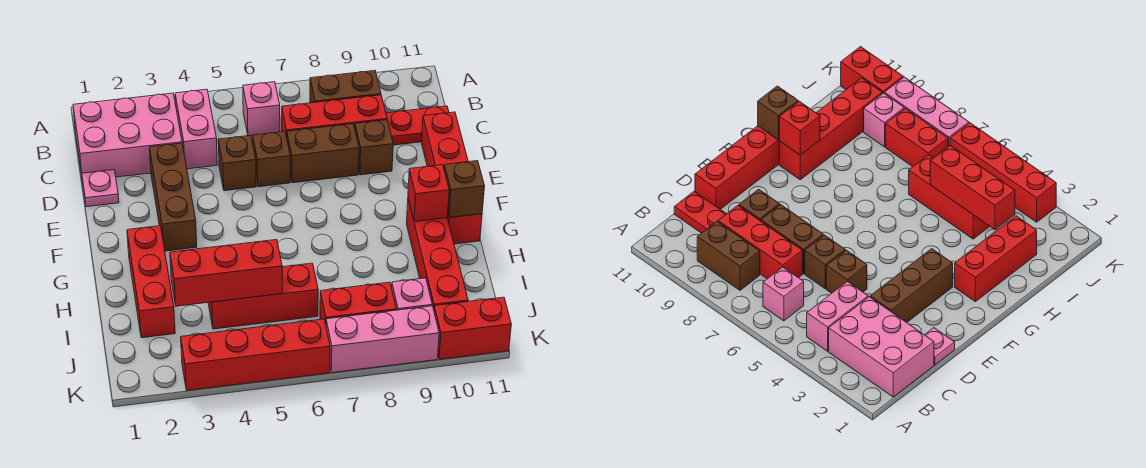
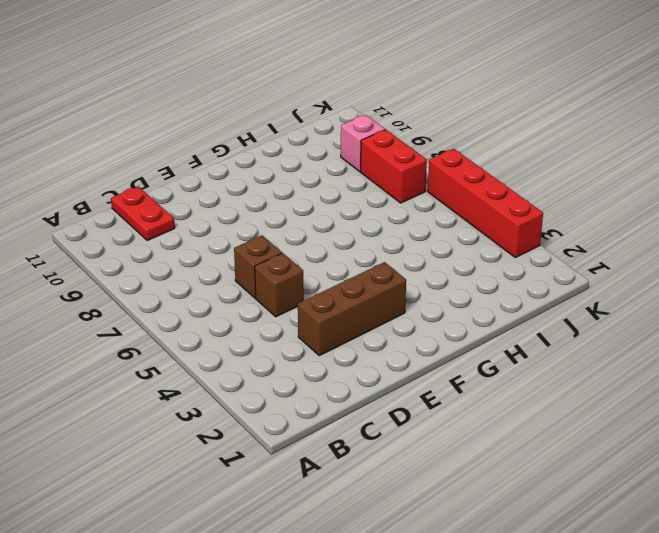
none -> pink 2x3 brick [73,93,182,177]
none -> pink 1x2 brick [175,89,217,169]
none -> pink 1x1 brick [243,82,280,136]

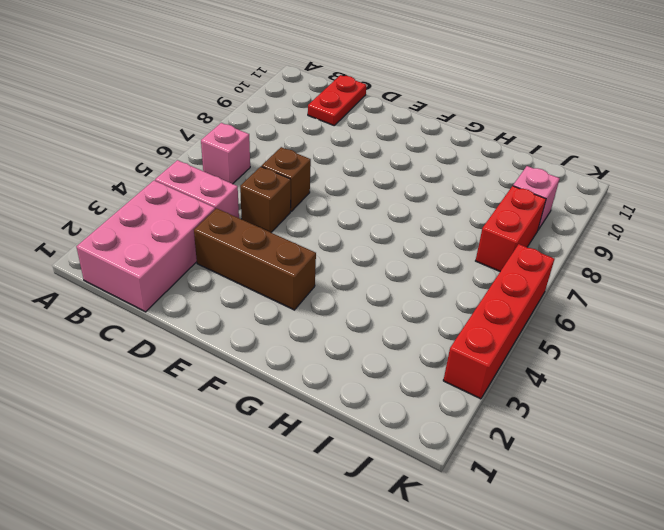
none -> brown 1x2 brick [310,71,381,103]
none -> red 1x3 brick [282,95,387,137]
none -> pink 1x1 plate [82,170,119,207]

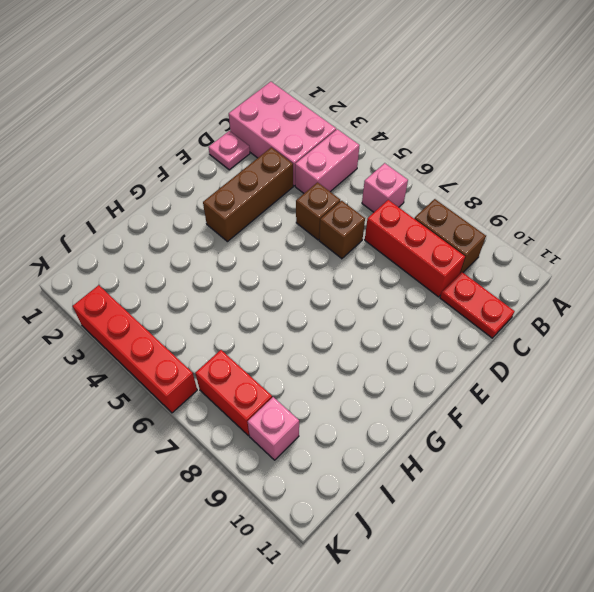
none -> brown 1x2 brick [287,124,359,183]
none -> brown 1x1 brick [355,120,393,175]
none -> red 1x4 brick [421,112,482,244]

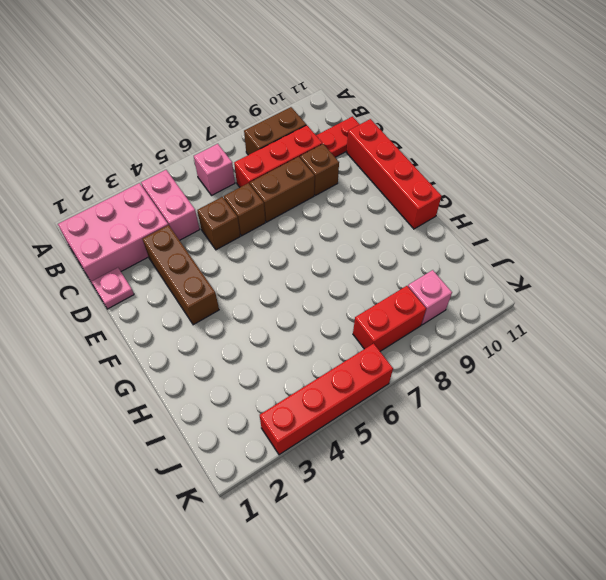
none -> red 1x3 brick [127,226,175,338]
none -> red 1x4 brick [406,199,468,309]
none -> red 1x3 brick [208,263,318,329]

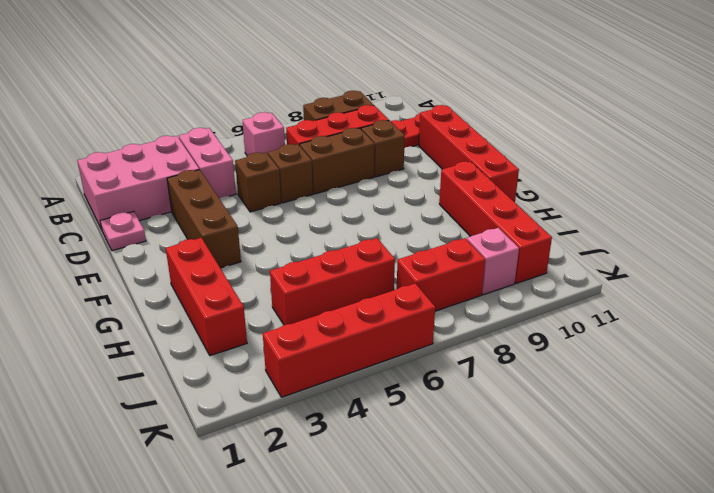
none -> pink 1x3 brick [326,306,439,373]
none -> red 1x2 brick [434,297,511,359]
none -> red 1x1 brick [408,165,449,222]

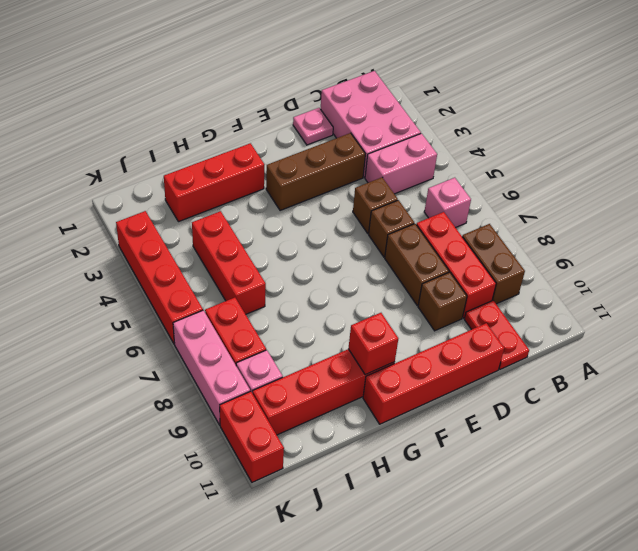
none -> brown 1x1 brick [444,161,485,218]
none -> red 1x3 brick [170,240,282,306]

